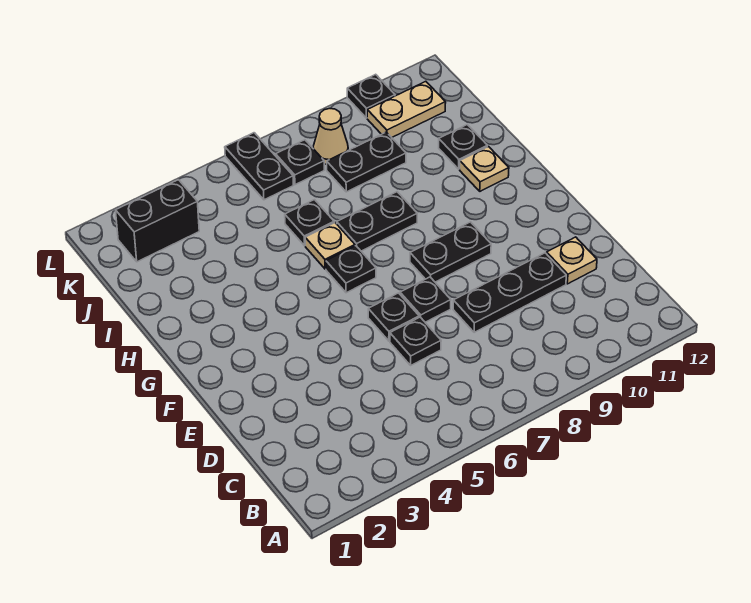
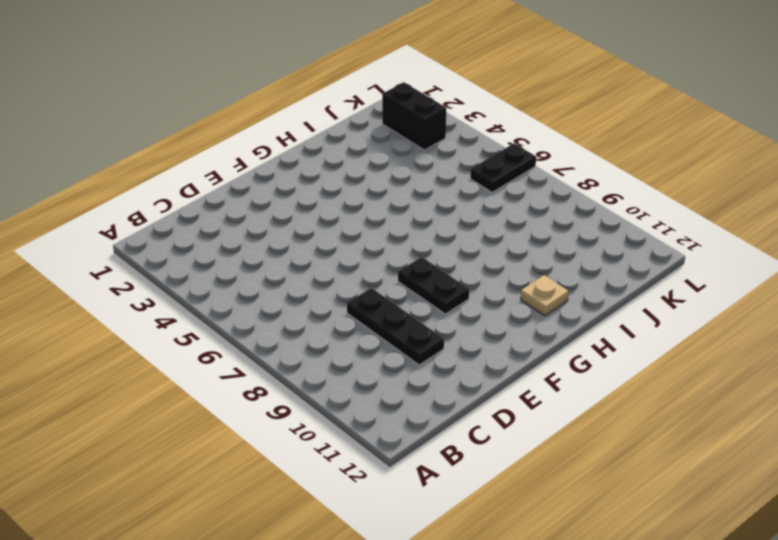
none -> black 1x1 plate [390,317,441,365]
none -> tan 1x1 plate [547,237,597,284]
none -> black 1x1 plate [368,293,419,341]

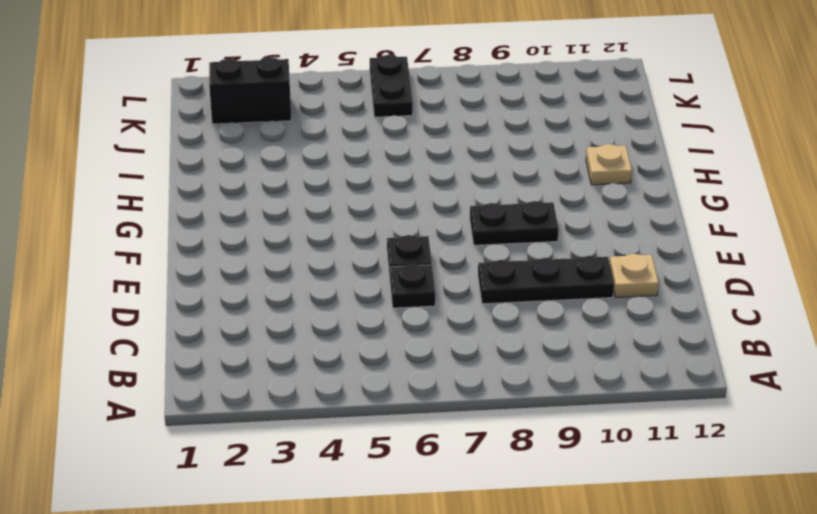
none -> black 1x1 plate [400,277,451,322]
none -> black 1x1 plate [326,246,376,293]
none -> tan 1x1 plate [305,223,355,269]

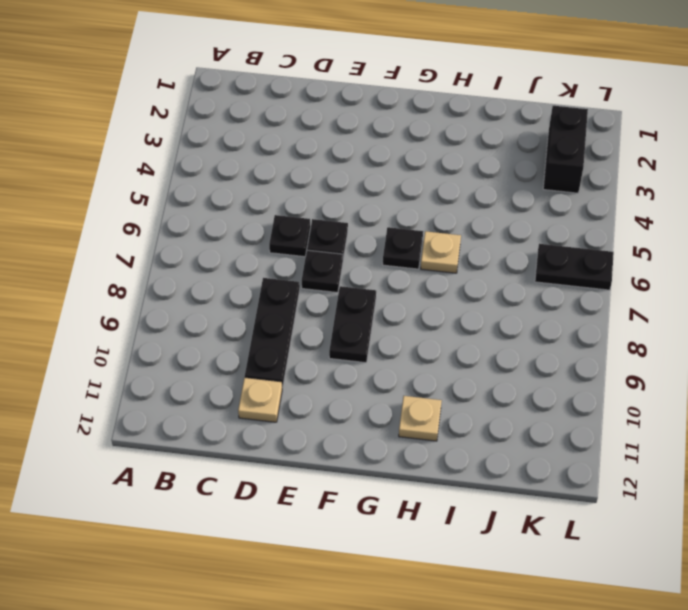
none -> black 1x2 plate [337,192,417,251]
none -> black 1x1 plate [285,200,334,246]
none -> black 1x1 plate [439,125,487,169]

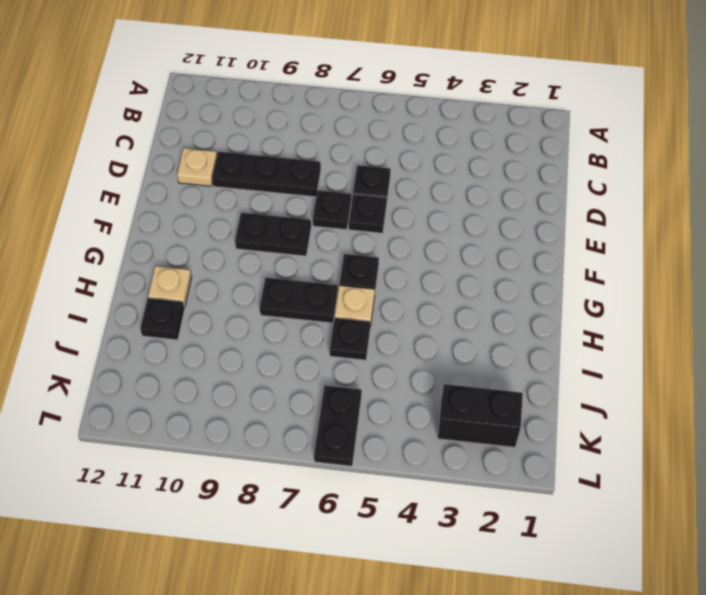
none -> black 1x2 plate [327,132,406,192]
none -> black 1x1 plate [276,140,324,185]
none -> tan 1x1 cone [313,108,348,164]

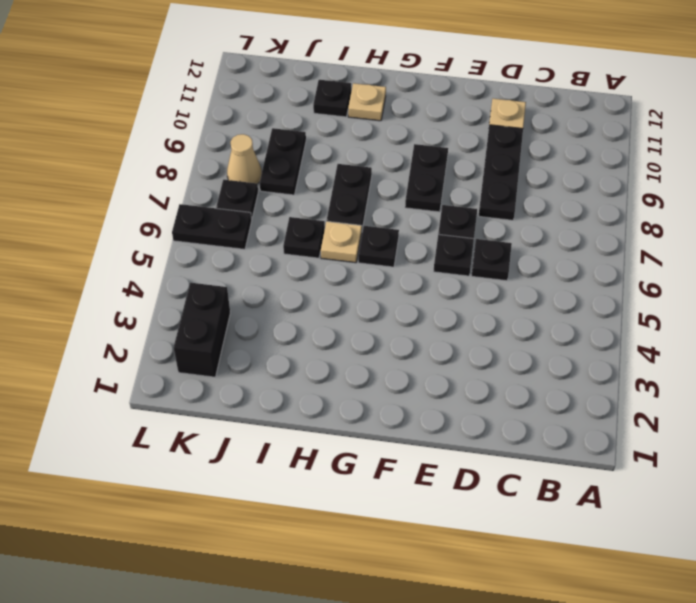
none -> tan 1x2 plate [367,81,446,137]
none -> black 1x1 plate [347,74,395,118]

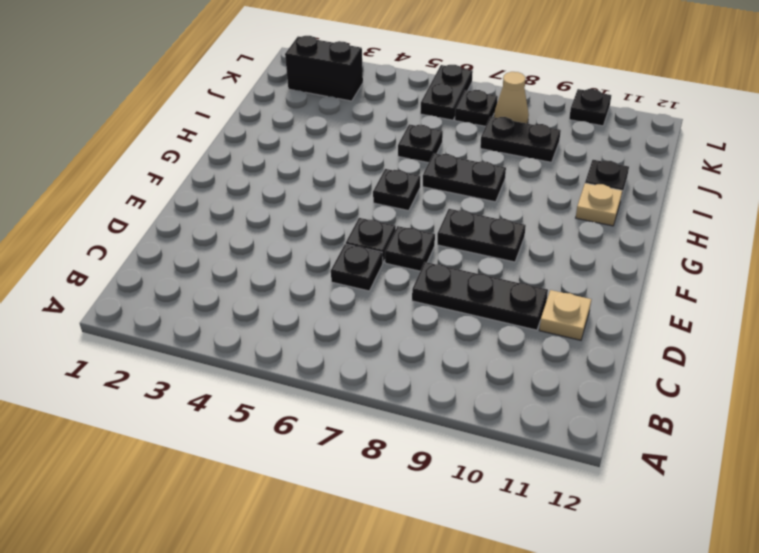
none -> tan 1x1 plate [305,223,355,269]
none -> tan 1x2 plate [367,81,446,137]

